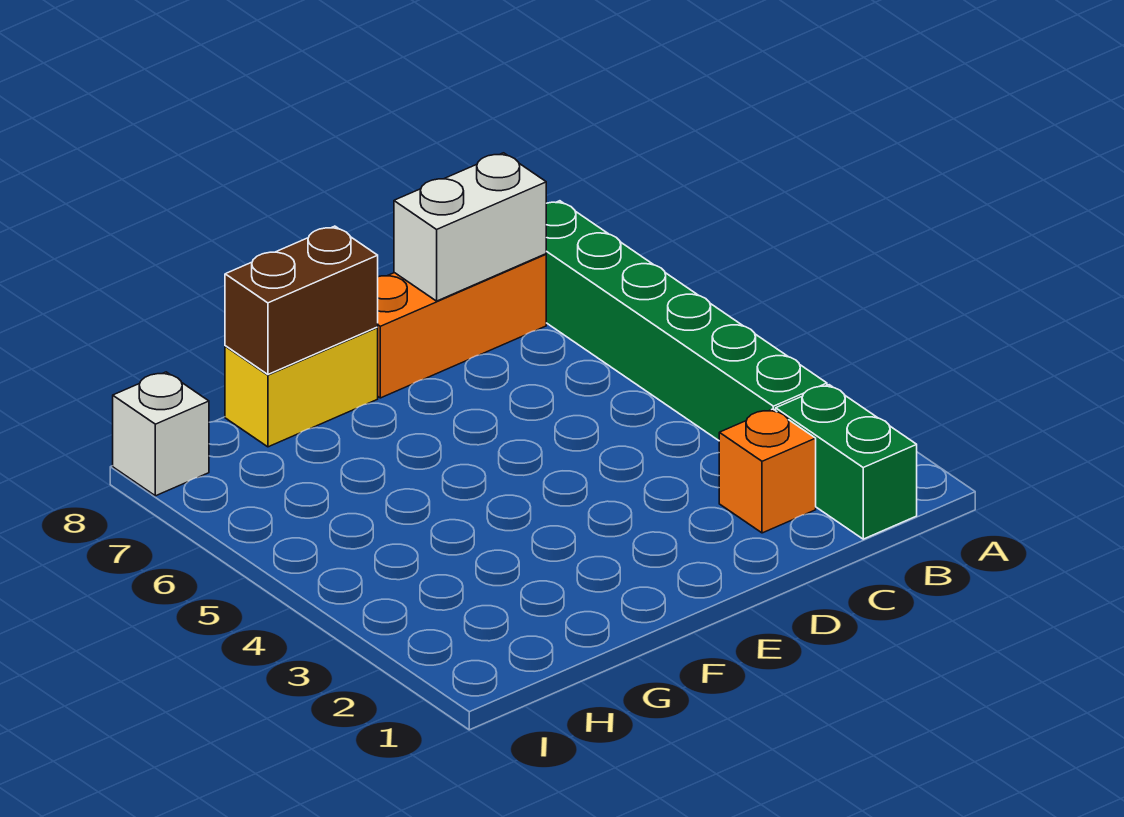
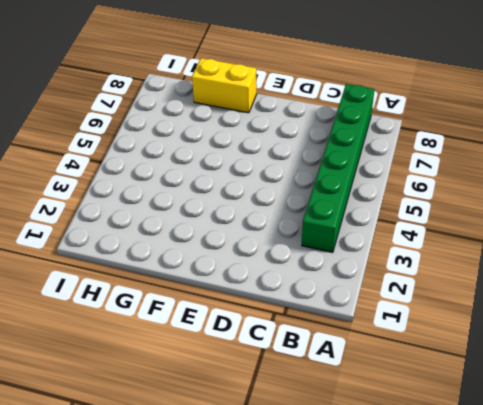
none -> green 1x2 brick [776,385,917,539]
none -> orange 1x1 brick [719,409,816,533]

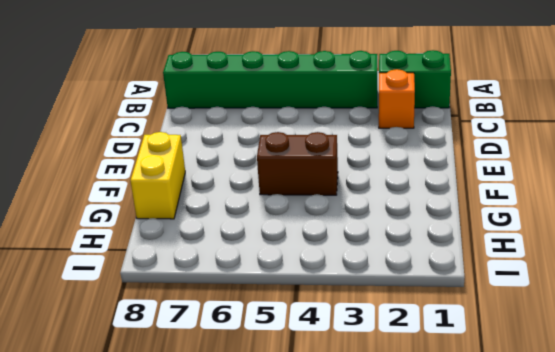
brown 1x2 brick [257,132,338,195] -> brown 1x2 brick turned to [225,226,378,374]
none -> orange 1x3 brick [377,254,546,398]
none -> white 1x1 brick [113,372,209,496]

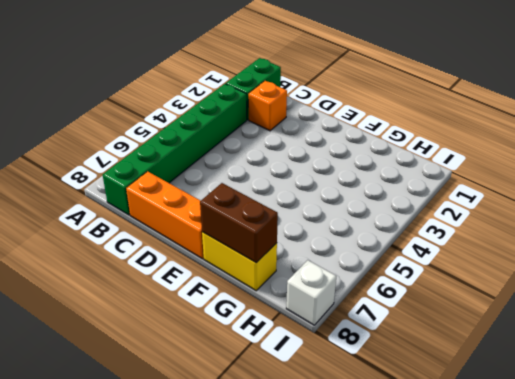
none -> white 1x2 brick [394,153,546,301]

